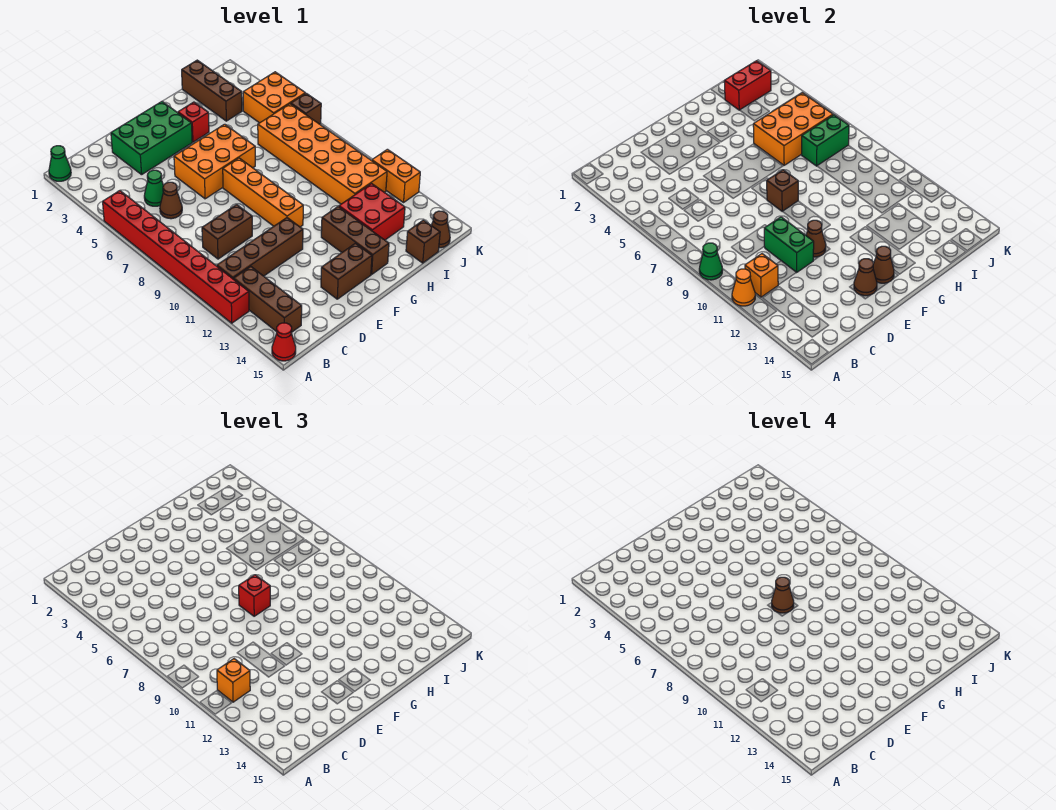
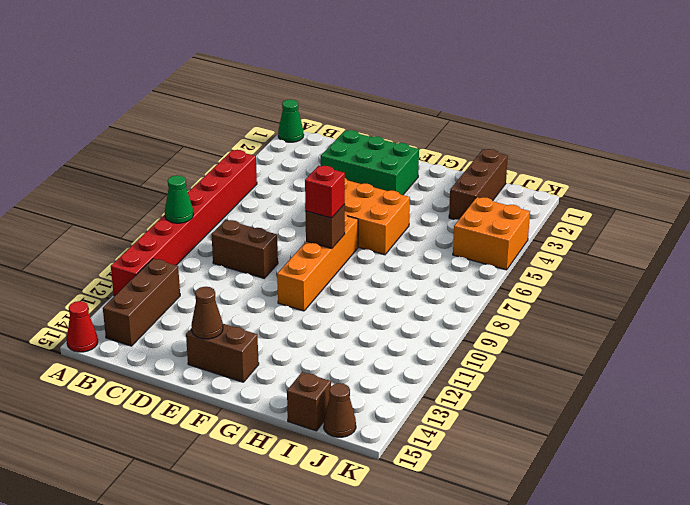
none -> brown 1x4 brick [217,218,303,279]
none -> green 1x1 cone [144,170,163,206]
none -> brown 1x1 cone [160,182,182,219]
none -> red 1x1 brick [178,102,209,142]

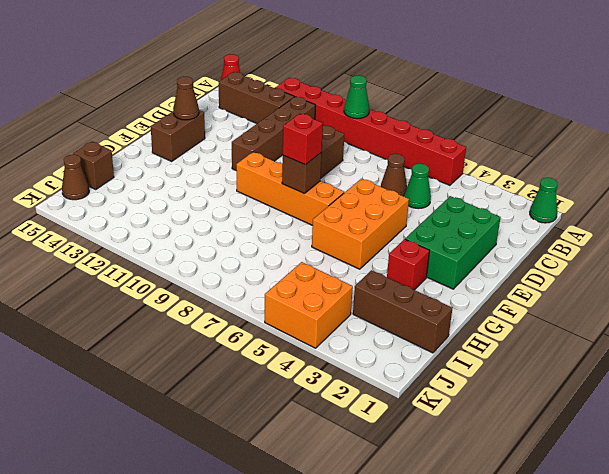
none -> brown 1x3 brick [321,207,389,274]
none -> red 2x2 brick [339,184,405,240]
none -> orange 2x6 brick [258,104,387,204]
none -> brown 1x1 brick [291,93,321,124]

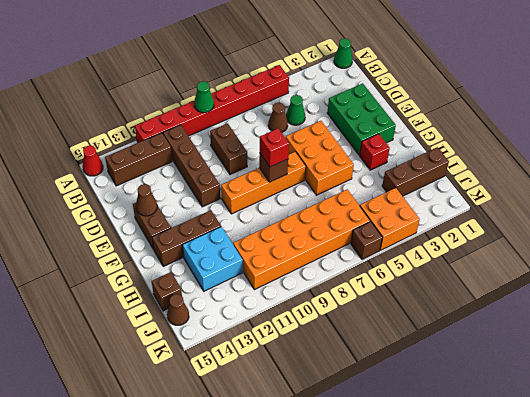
cyan 2x2 brick [183,227,243,291] -> red 2x2 brick [339,184,405,240]
none -> orange 1x2 brick [372,149,420,203]
none -> orange 1x1 cone [732,269,755,306]
none -> orange 1x1 brick [745,254,778,297]
none -> green 1x2 brick [764,217,814,272]

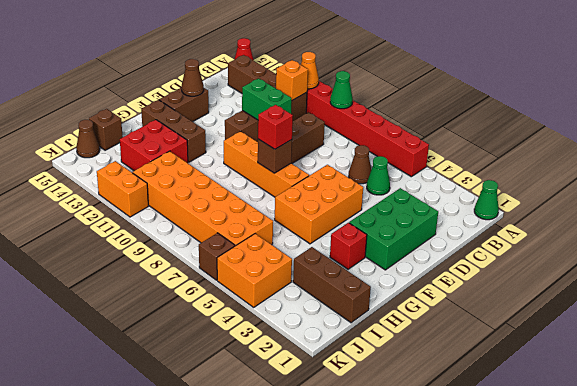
none -> brown 1x1 cone [806,220,826,257]
none -> brown 1x1 cone [873,246,894,283]
none -> orange 2x3 brick [753,93,833,165]
none -> red 1x2 brick [724,61,771,110]

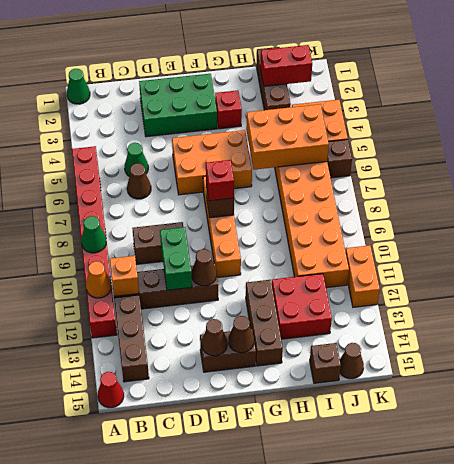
none -> green 1x2 brick [802,115,849,166]
none -> orange 1x1 brick [217,659,250,702]
none -> brown 1x1 cone [772,577,794,613]

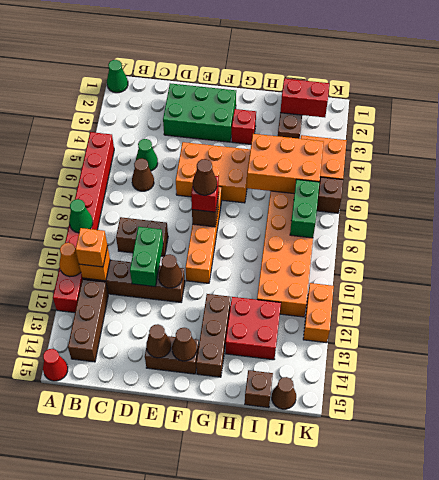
green 1x2 brick [290,180,320,238] -> green 1x2 brick turned to [802,115,849,166]

